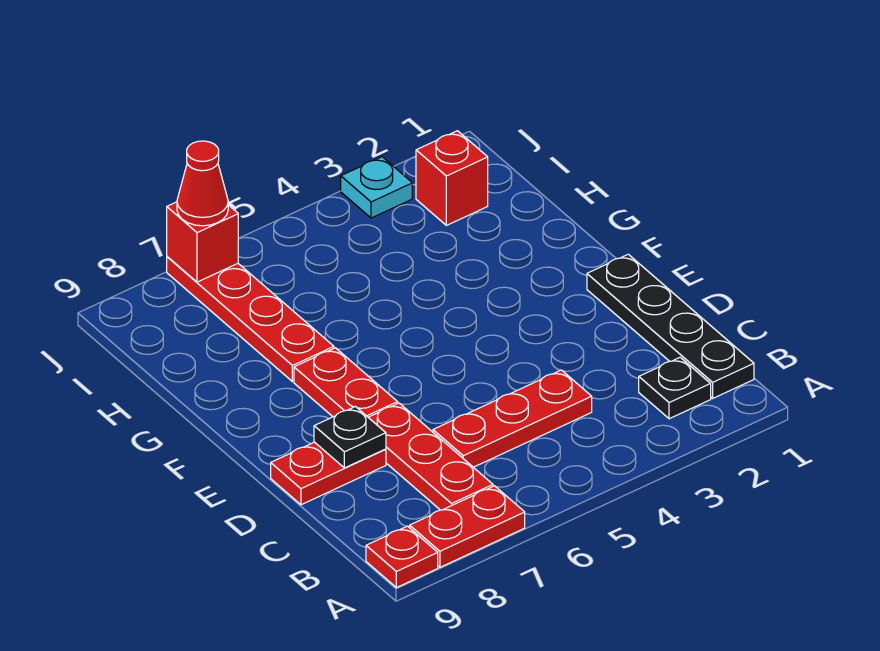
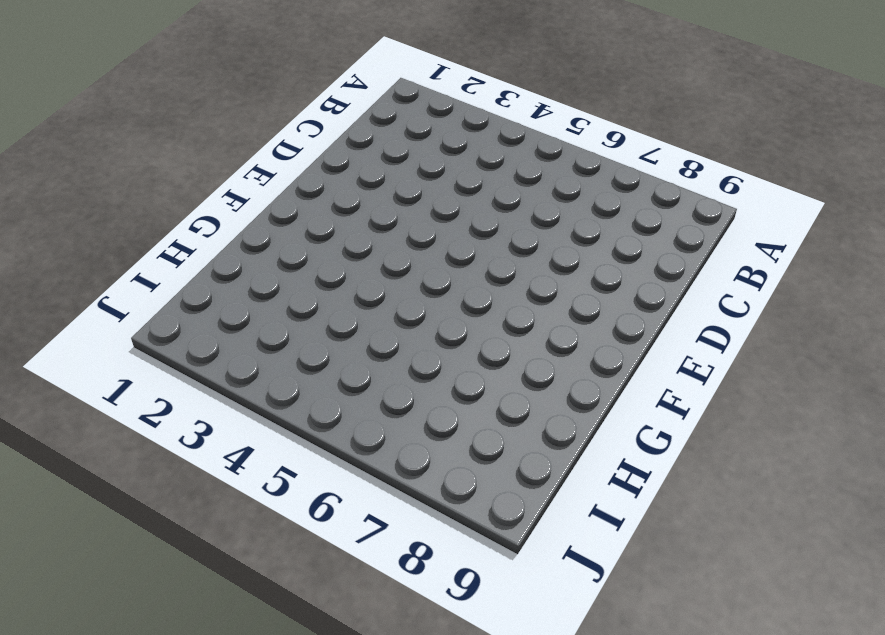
none -> red 1x2 plate [410,486,525,567]
none -> red 1x1 plate [366,526,438,588]
none -> black 1x4 plate [587,254,754,398]

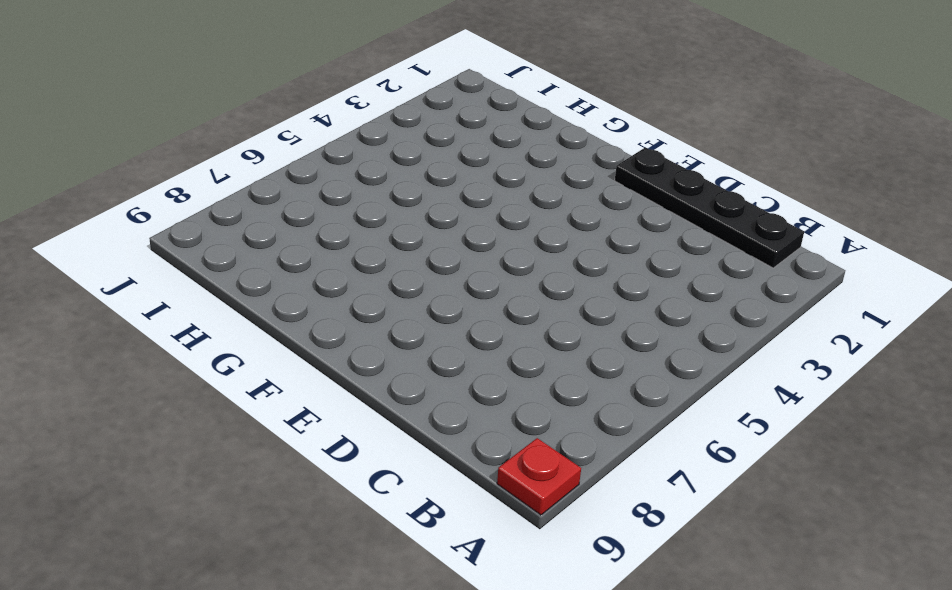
none -> red 1x2 plate [410,486,525,567]
none -> black 1x1 plate [639,357,711,419]
none -> red 1x3 plate [368,403,493,510]

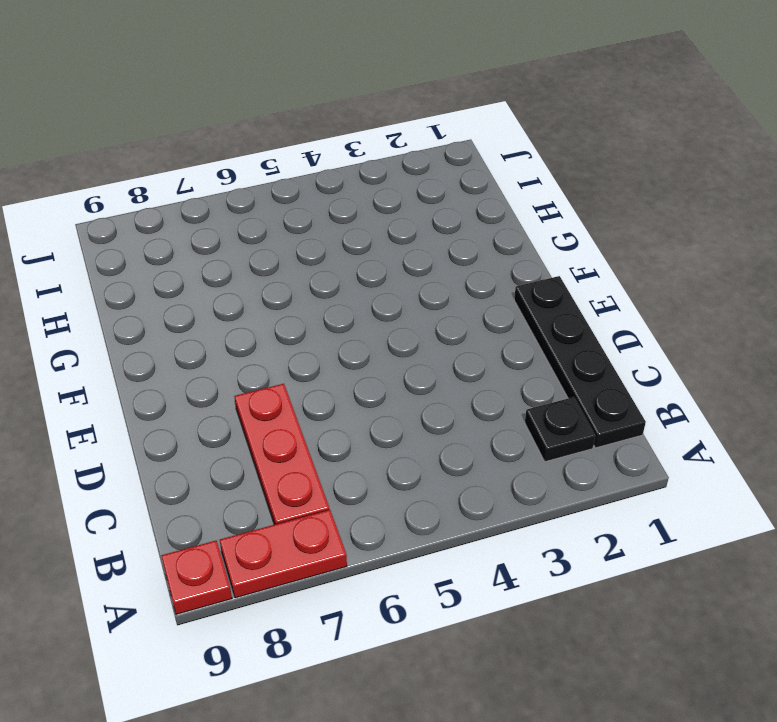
none -> red 1x3 plate [433,370,592,467]
none -> red 1x2 plate [271,442,386,505]
none -> red 1x2 plate [294,348,398,417]

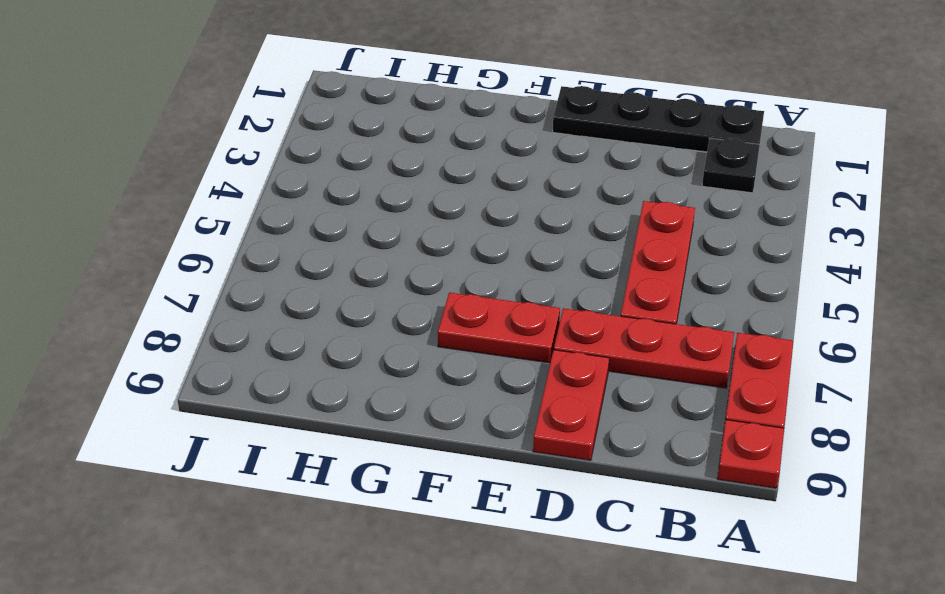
none -> red 1x4 plate [167,257,334,382]
none -> red 1x1 brick [416,131,488,225]
none -> cyan 1x1 plate [341,157,412,218]

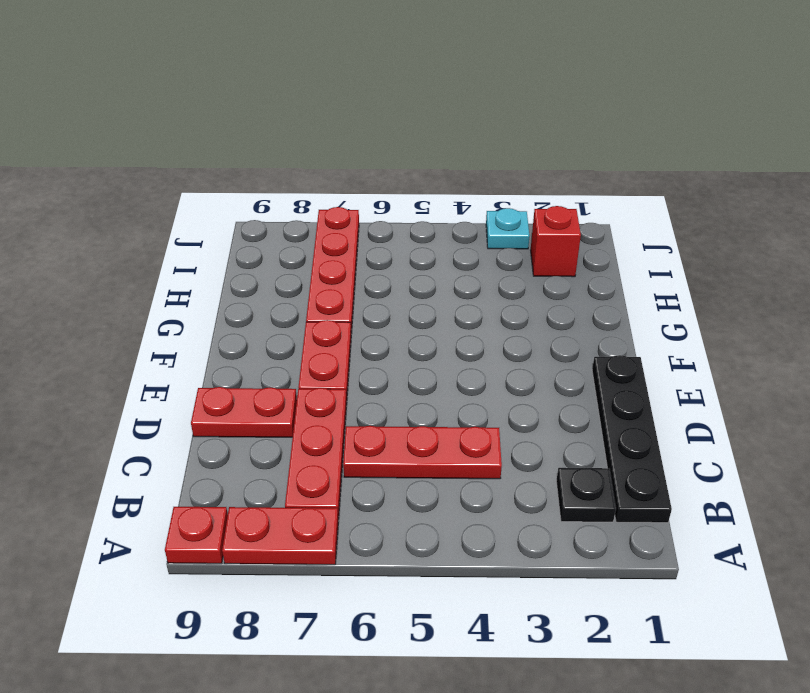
none -> black 1x1 plate [314,407,386,468]
none -> red 1x1 brick [167,202,239,282]
none -> red 1x1 cone [177,141,228,226]

